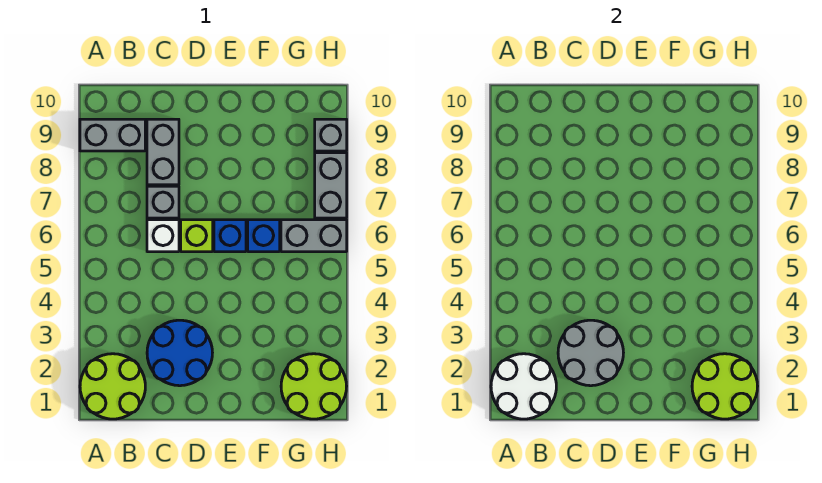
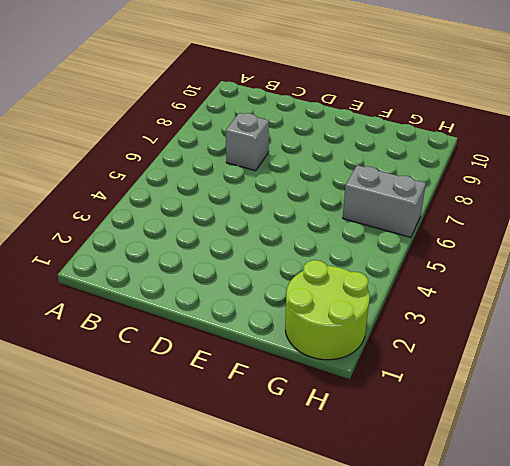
none -> lime 2x2 round brick [80,354,145,419]
none -> grey 1x2 brick [80,119,145,151]
none -> blue 2x2 round brick [147,320,212,386]

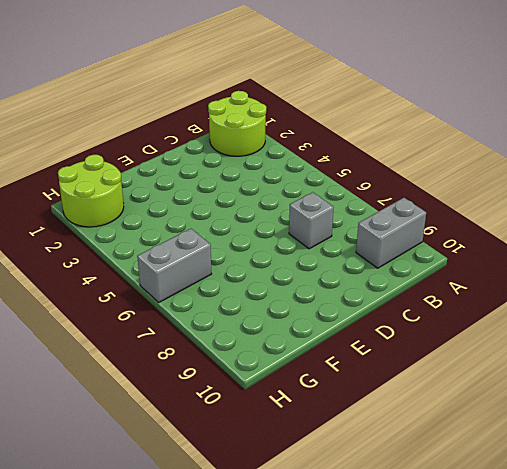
none -> blue 2x2 round brick [147,320,212,386]
none -> white 1x1 brick [147,220,179,252]
none -> grey 1x2 brick [147,119,179,185]

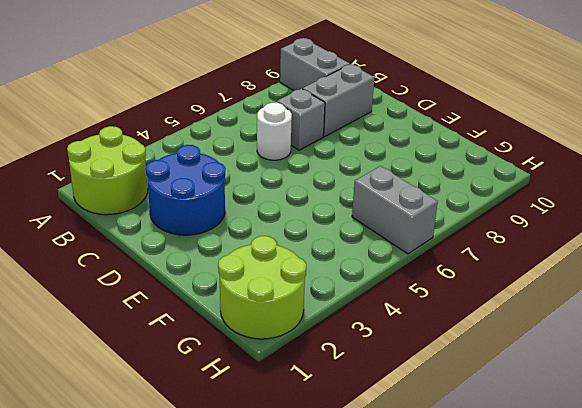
white 1x1 round brick [257,103,292,160] -> white 1x1 brick [147,220,179,252]
none -> lime 1x1 brick [181,220,213,252]
none -> blue 1x1 brick [214,220,246,252]
none -> blue 1x1 brick [248,220,280,252]

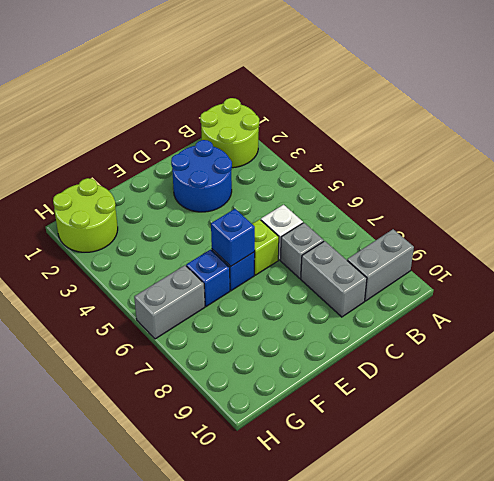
blue 1x1 brick [211,209,255,266] -> none
none -> grey 1x2 brick [315,153,347,218]
none -> grey 1x1 brick [315,119,347,151]
none -> white 2x2 round brick [491,354,556,419]

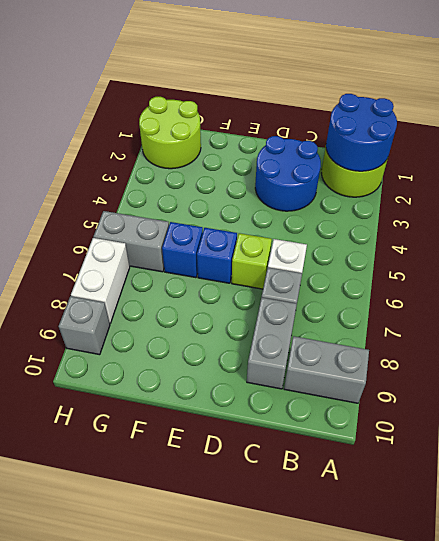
blue 2x2 round brick [326,94,397,171] -> white 2x2 round brick [491,354,556,419]
white 1x2 brick [71,238,130,323] -> grey 1x2 brick [315,153,347,218]
none -> grey 2x2 round brick [558,320,623,386]
none -> lime 2x2 round brick [692,354,758,419]

